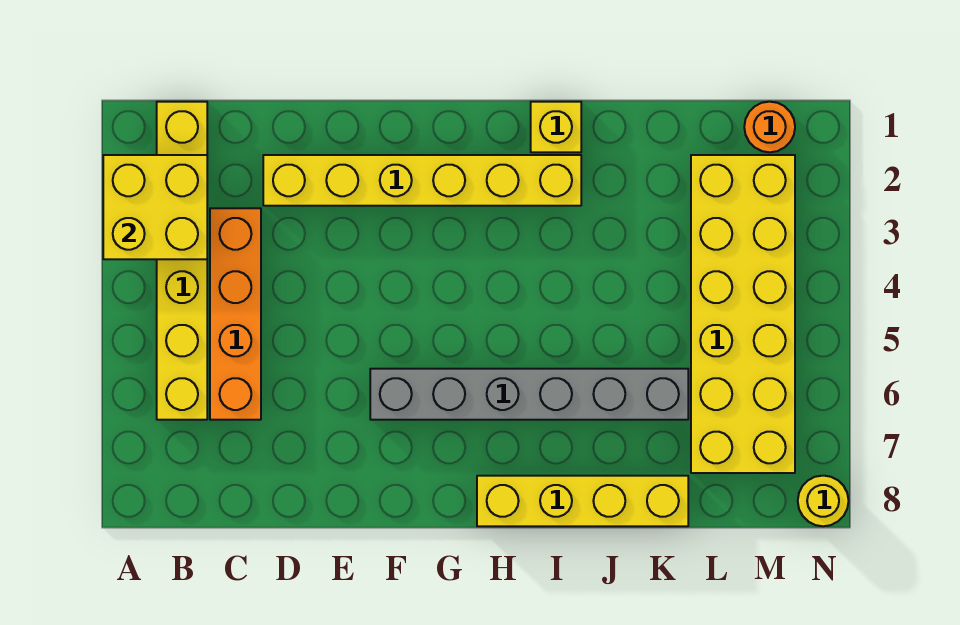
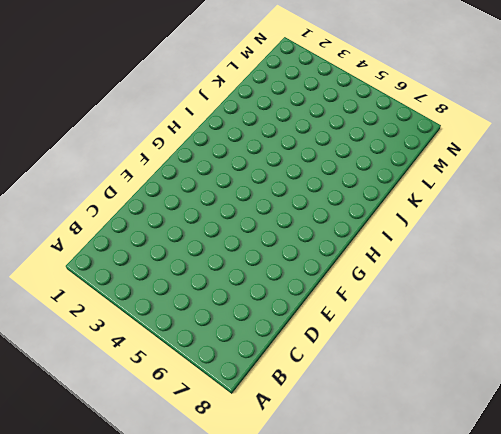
none -> yellow 1x6 brick [157,102,207,420]
none -> orange 1x4 brick [210,208,261,420]

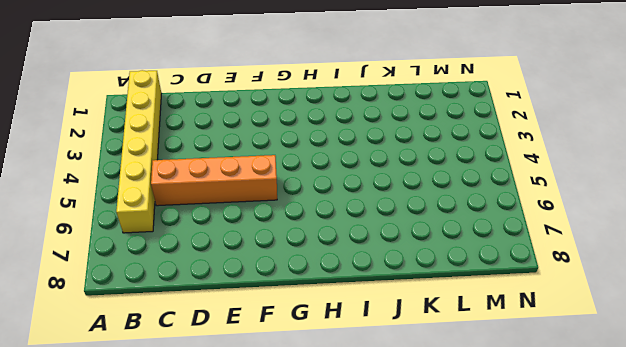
orange 1x4 brick [151,155,277,206] -> orange 1x4 brick turned to [210,208,261,420]
none -> yellow 1x6 brick [263,155,581,206]
none -> grey 1x6 brick [370,369,688,420]

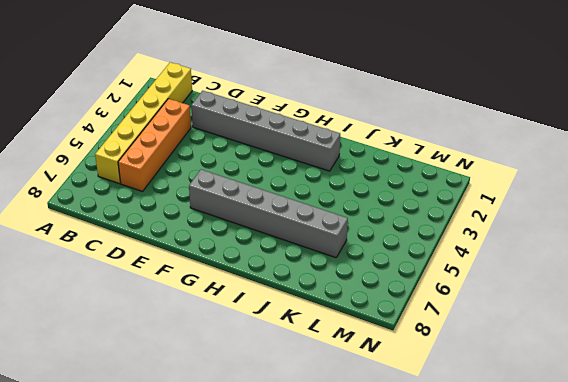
grey 1x6 brick [191,91,340,171] -> yellow 1x6 brick [263,155,581,206]
none -> yellow 1x4 brick [477,476,688,526]
none -> yellow 1x1 brick [531,102,581,152]

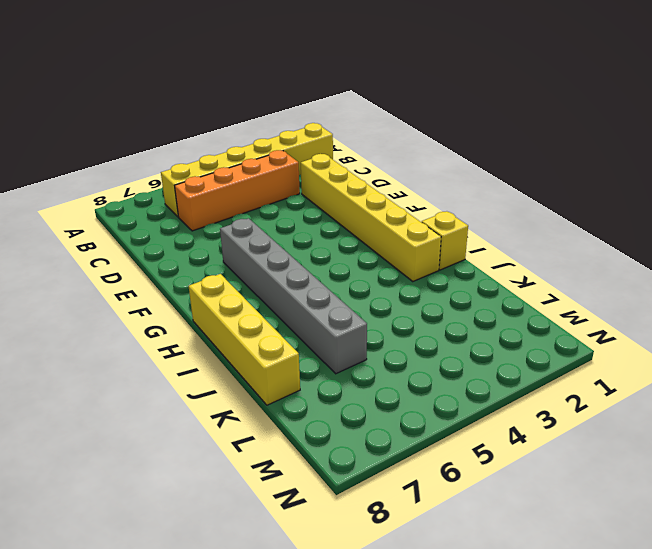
none -> yellow 2x6 brick [691,155,795,473]
none -> orange 1x1 round brick [744,102,795,152]

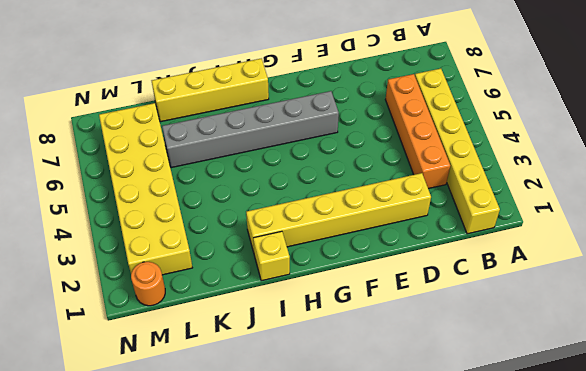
none -> yellow 1x1 round brick [798,476,848,526]
none -> yellow 2x2 brick [103,155,207,259]

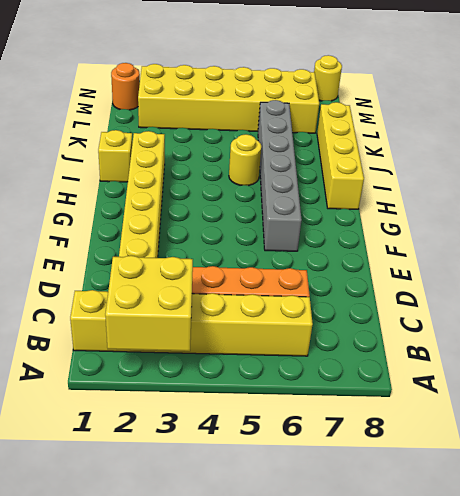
yellow 1x1 round brick [229,134,261,186] -> none

